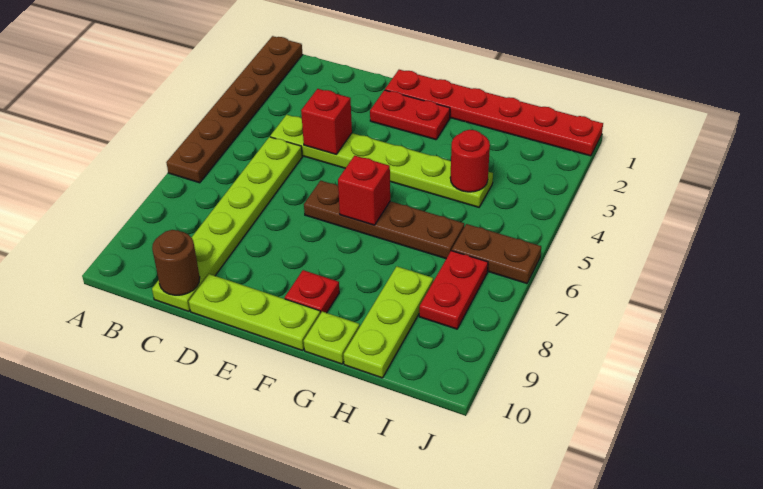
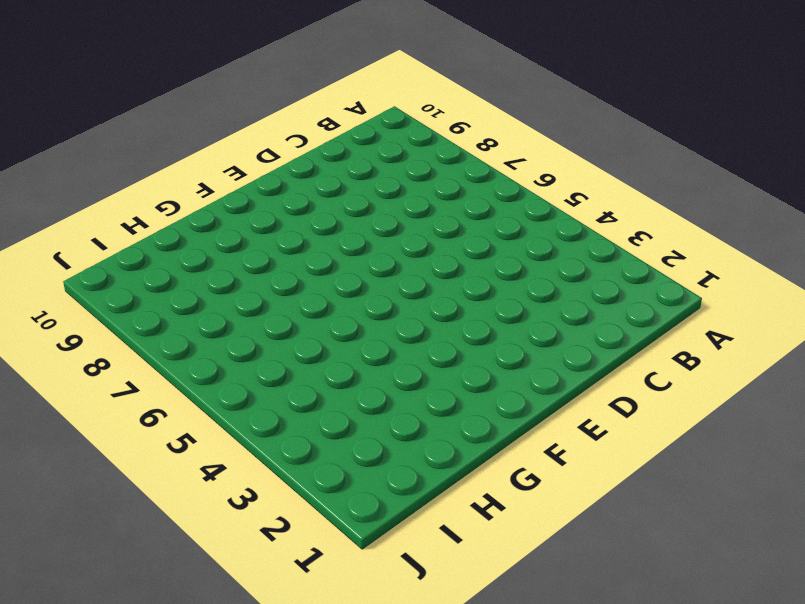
none -> brown 1x6 plate [166,36,303,183]
none -> lime 1x6 plate [270,115,493,207]
none -> lime 1x6 plate [152,137,302,311]

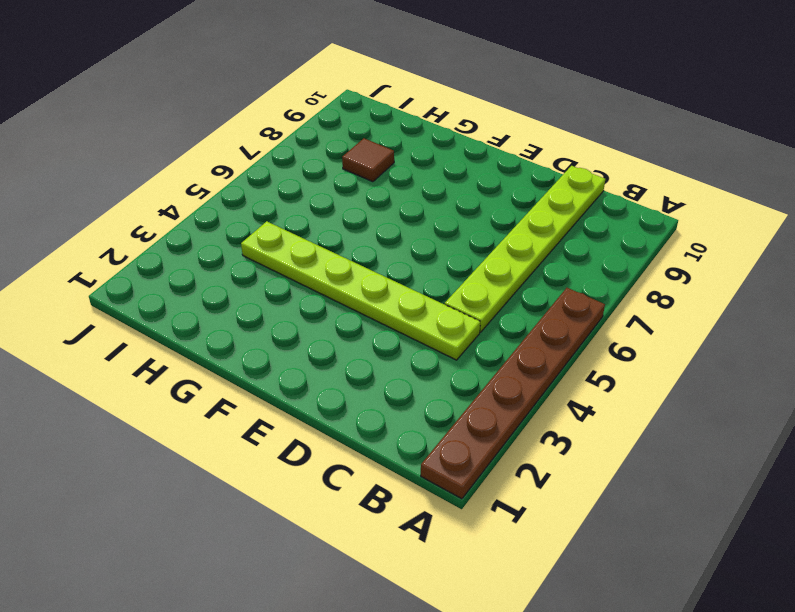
brown 1x1 tile [342,138,394,182] -> lime 1x3 plate [344,266,433,378]
none -> lime 1x3 plate [189,274,320,350]
none -> red 1x6 plate [385,70,603,156]
none -> red 1x2 plate [370,90,450,140]

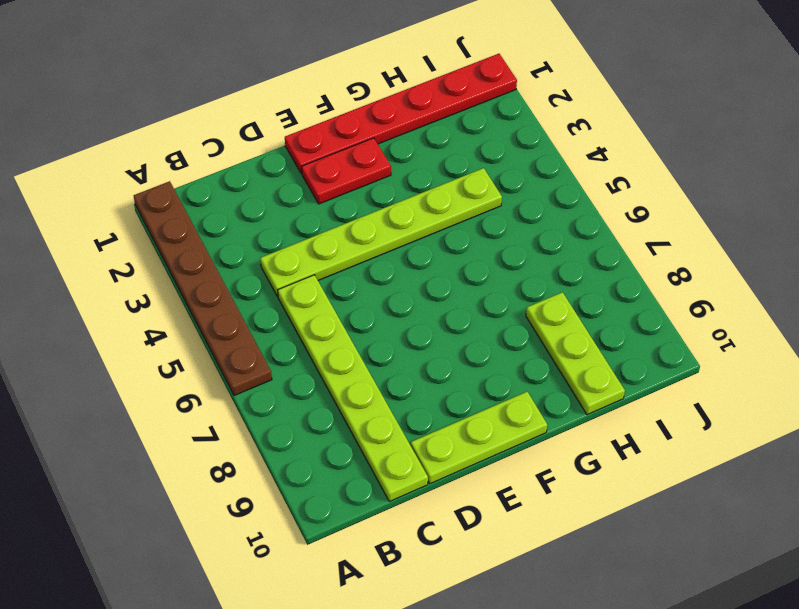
none -> brown 1x4 plate [304,181,464,259]
none -> red 1x1 plate [285,270,339,314]
none -> lime 1x1 plate [304,312,360,364]

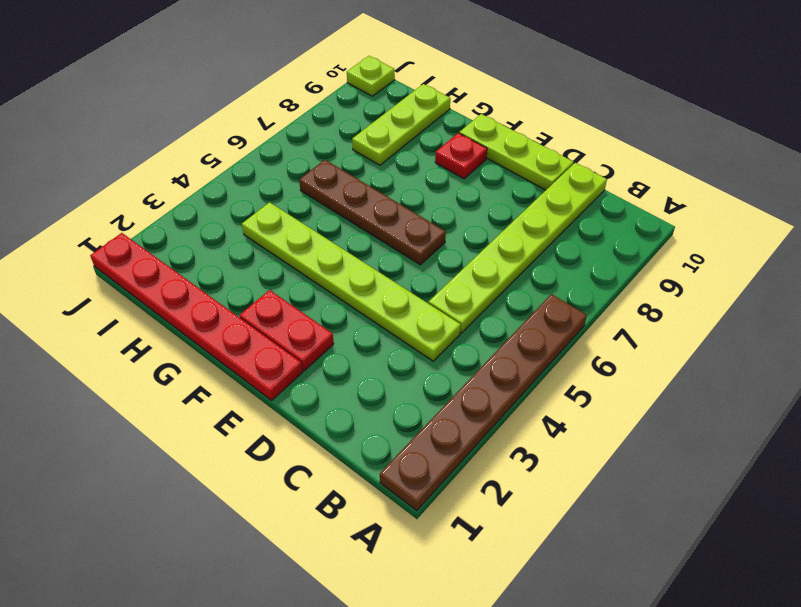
lime 1x1 plate [347,56,395,96] -> lime 1x1 plate moved to [304,312,360,364]
none -> brown 1x2 plate [452,224,541,283]
none -> red 1x2 plate [419,251,488,329]
none -> brown 1x1 round brick [152,230,200,295]

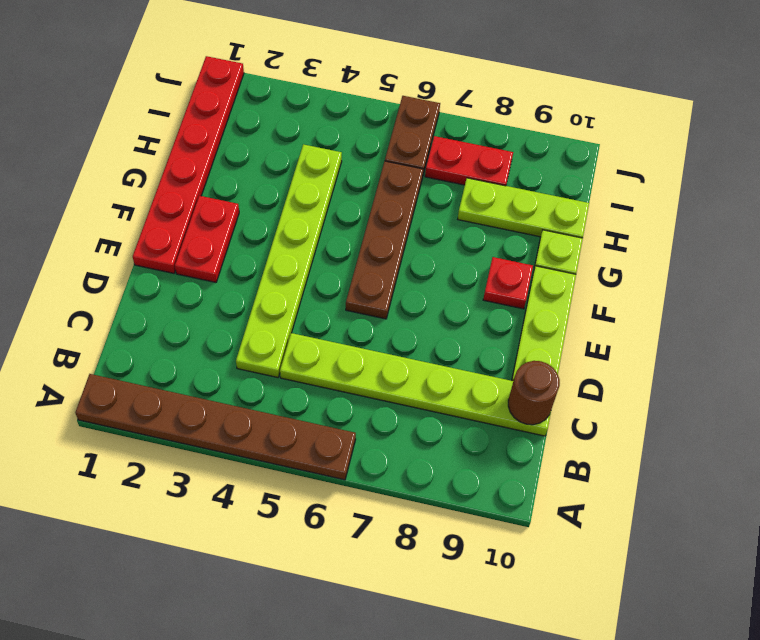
none -> red 1x1 brick [301,89,352,154]
none -> red 1x1 brick [338,156,390,225]
none -> red 1x1 round brick [450,130,490,192]

